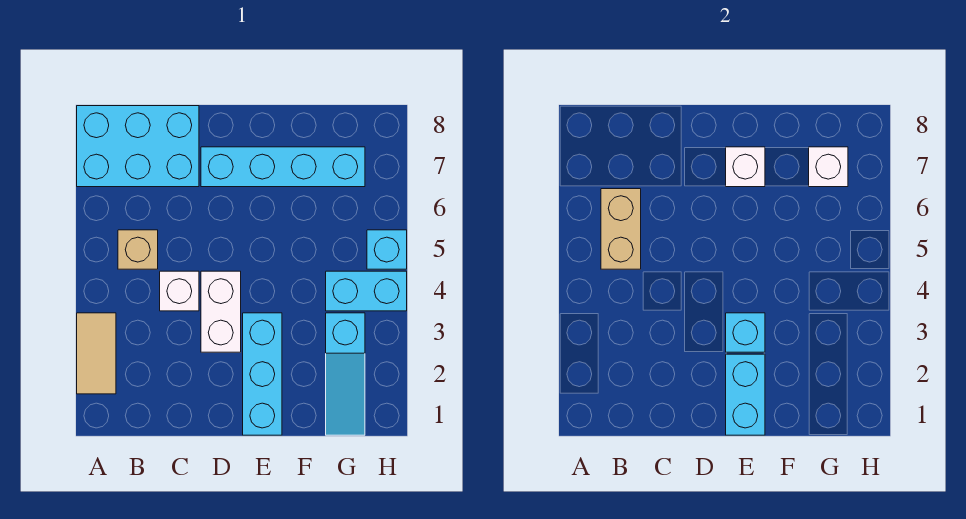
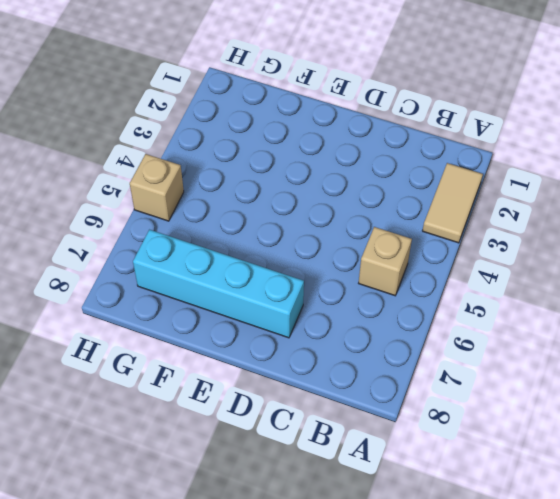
tan 1x1 brick [130,154,184,221] -> cyan 1x1 brick [367,230,407,269]
none -> cyan 2x3 brick [77,106,199,187]
none -> white 1x1 brick [160,271,199,311]
none -> white 1x2 brick [201,271,241,352]

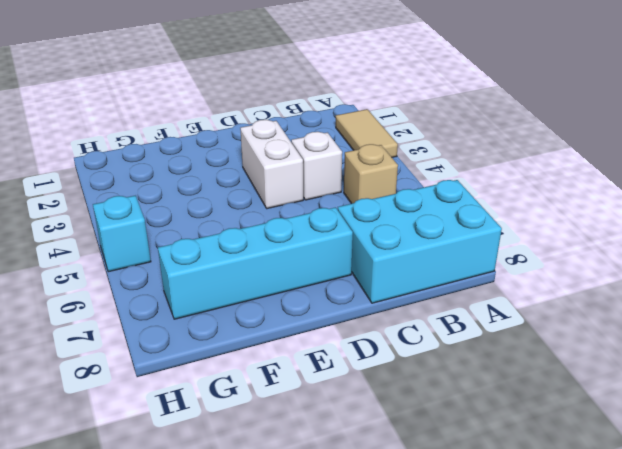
none -> cyan 1x3 brick [243,313,282,435]
none -> cyan 1x3 slope [326,313,365,435]
none -> cyan 1x2 brick [326,271,407,311]

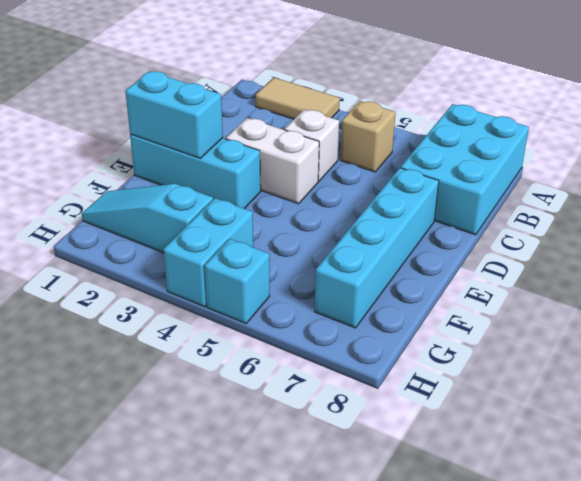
none -> tan 1x2 brick [601,189,641,269]
none -> cyan 1x1 brick [726,313,765,352]
none -> white 1x1 brick [726,147,765,187]

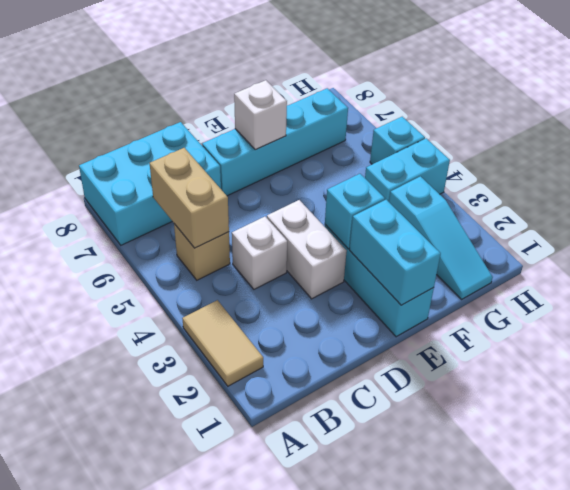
none -> white 1x1 brick [809,147,848,187]

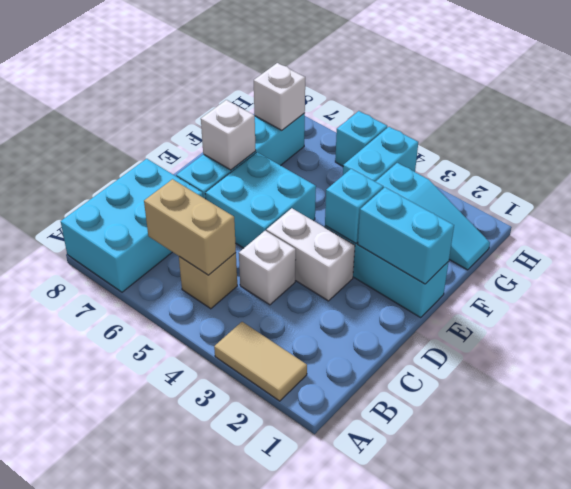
cyan 2x2 brick [205,152,316,248] -> none

